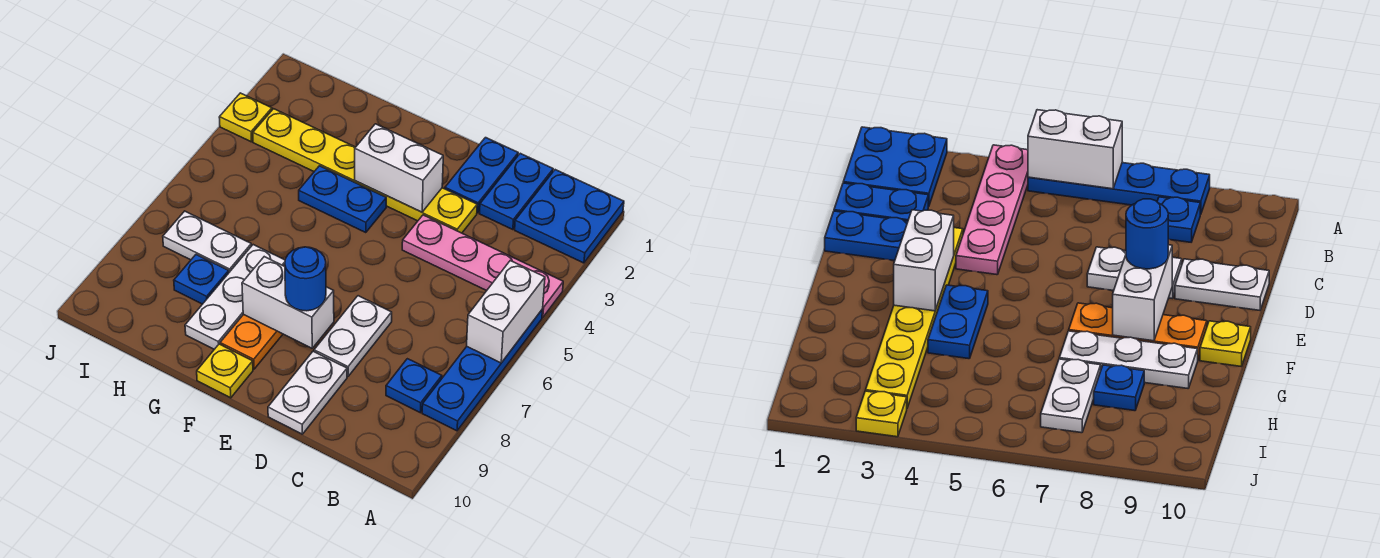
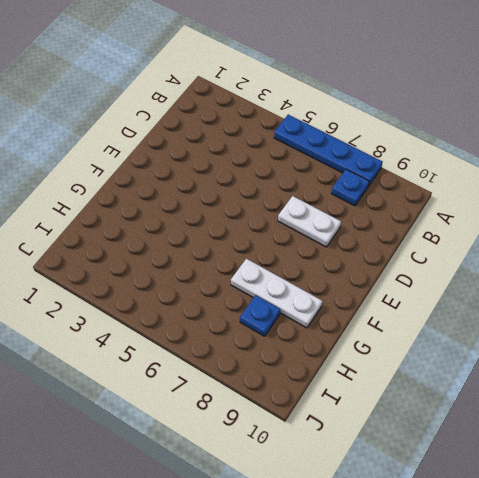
none -> blue 2x2 plate [515,170,624,263]
none -> pink 1x4 plate [402,215,563,317]
none -> blue 1x2 plate [479,153,553,230]

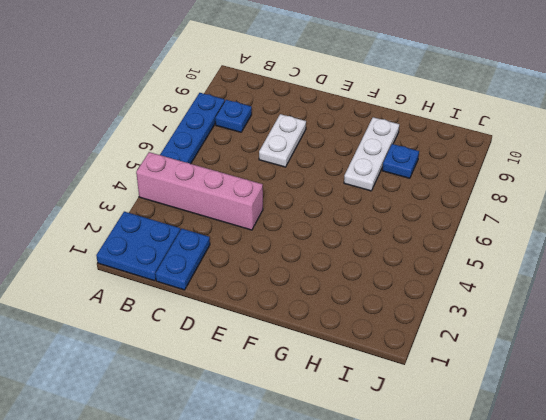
pink 1x4 brick [136,152,263,230] -> pink 1x4 plate [402,215,563,317]
none -> blue 1x2 plate [445,138,518,213]
none -> yellow 1x6 plate [253,109,477,233]
none -> white 1x2 plate [268,351,347,434]

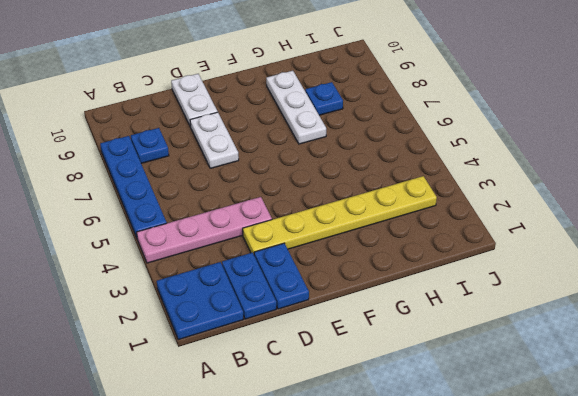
none -> blue 1x2 plate [299,166,386,233]
none -> orange 1x3 plate [220,265,285,369]
none -> yellow 1x1 plate [197,344,253,398]

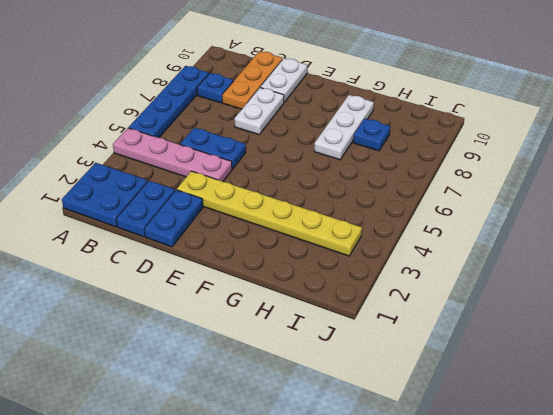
blue 1x2 plate [180,128,246,169] -> blue 1x2 plate moved to [299,166,386,233]
orange 1x3 plate [222,51,283,109] -> orange 1x3 plate moved to [220,265,285,369]
none -> yellow 1x1 plate [197,344,253,398]
none -> white 1x2 plate [163,211,251,272]
none -> yellow 1x1 plate [219,93,272,142]

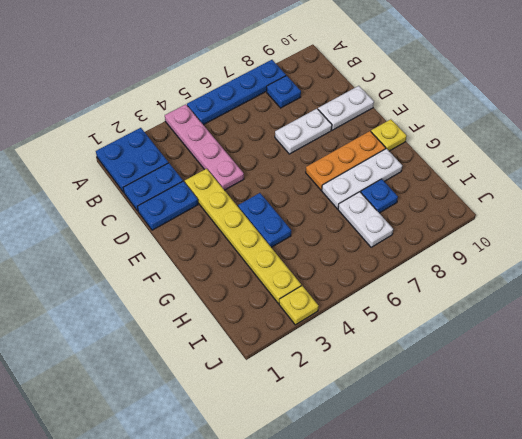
none -> white 1x2 brick [467,261,545,363]
none -> white 1x2 brick [355,124,443,212]
none -> white 1x2 brick [242,257,334,348]

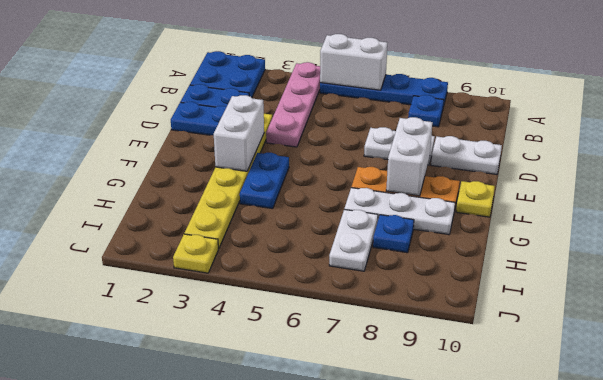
none -> blue 1x1 round brick [285,247,326,311]

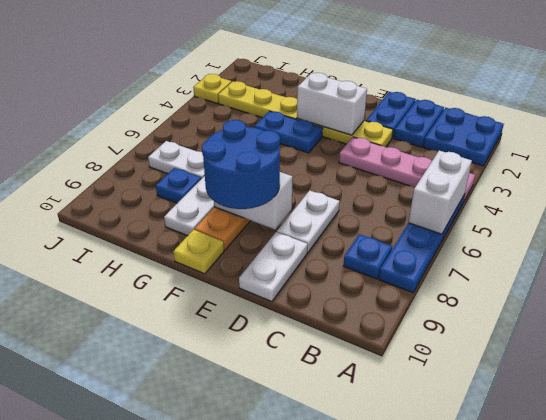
blue 2x2 round brick [202,120,280,209] -> blue 1x1 round brick [285,247,326,311]

